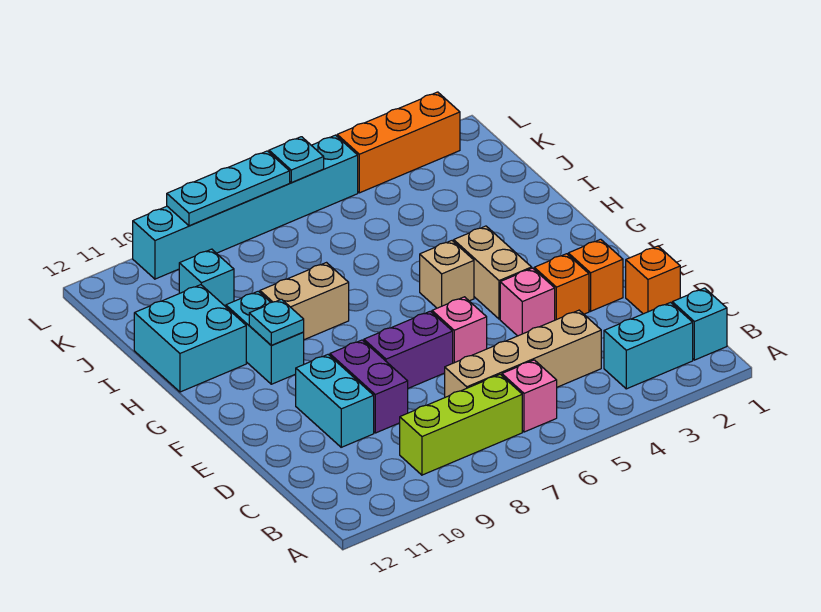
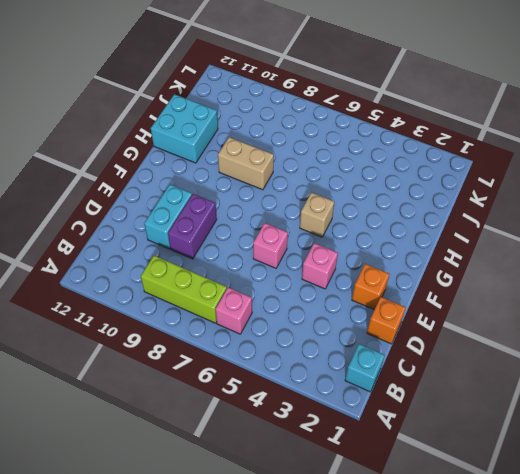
none -> cyan 1x2 brick [604,303,693,389]
none -> tan 1x4 brick [445,310,601,397]
none -> orange 1x1 brick [534,254,589,320]

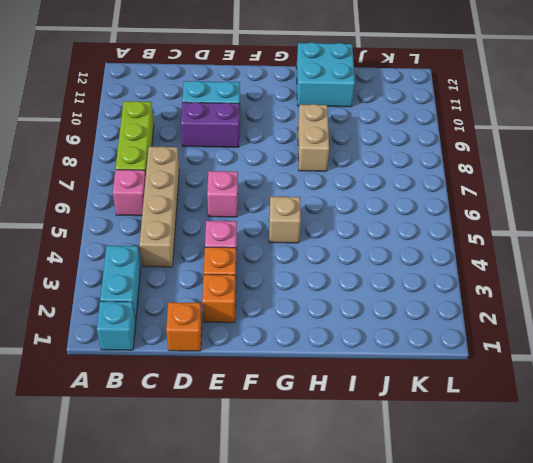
none -> purple 1x2 brick [364,311,453,388]
none -> tan 1x2 brick [454,226,532,319]
none -> cyan 1x2 brick [226,291,304,384]

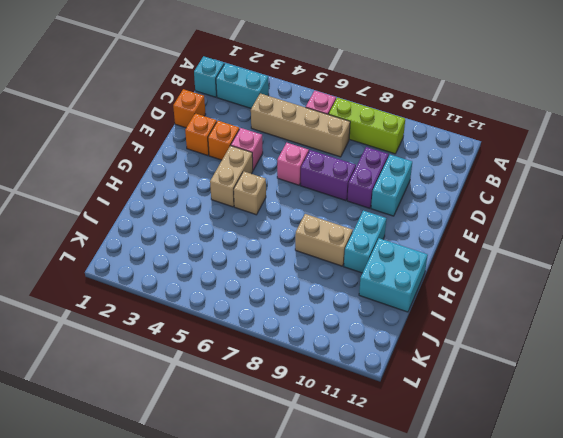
none -> cyan 1x1 brick [179,249,234,307]
none -> orange 1x3 brick [337,92,460,193]
none -> cyan 1x6 brick [133,135,358,279]

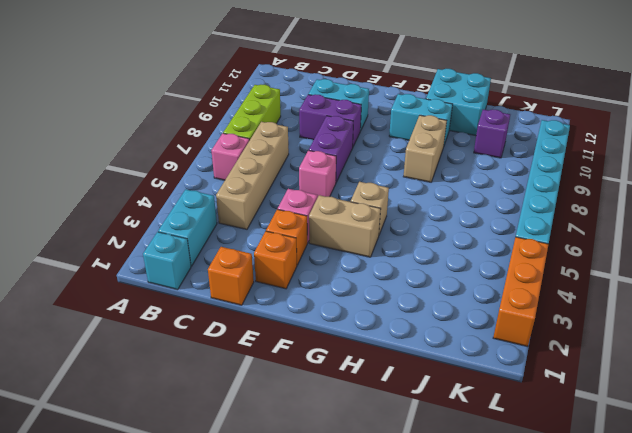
purple 1x1 brick [474,109,510,158] -> cyan 1x1 brick [179,249,234,307]
none -> cyan 1x1 plate [249,299,304,345]
none -> cyan 1x1 plate [269,137,324,183]
none -> cyan 1x3 plate [167,151,290,226]

